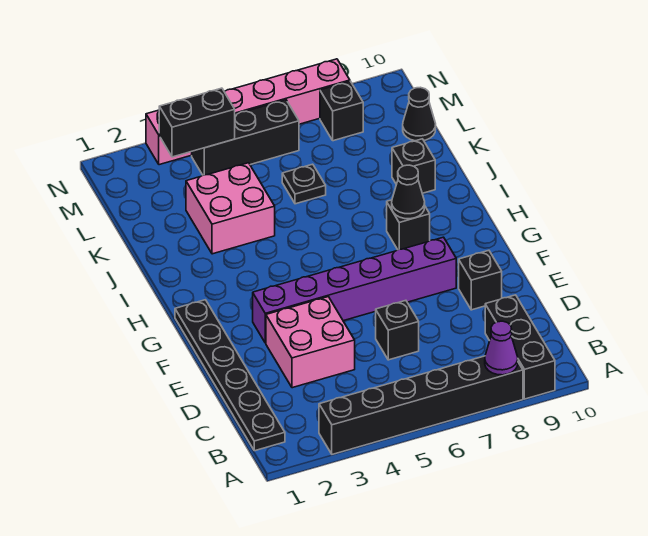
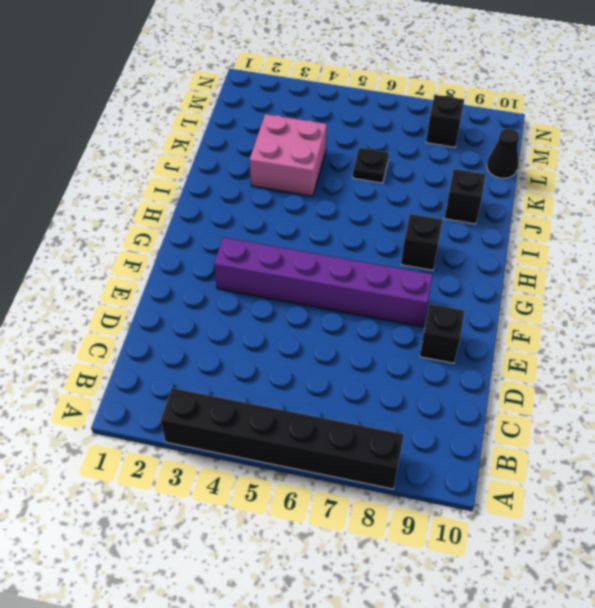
none -> black 1x3 brick [485,295,555,399]
none -> black 1x6 plate [175,300,285,451]
none -> pink 2x2 brick [266,297,355,388]

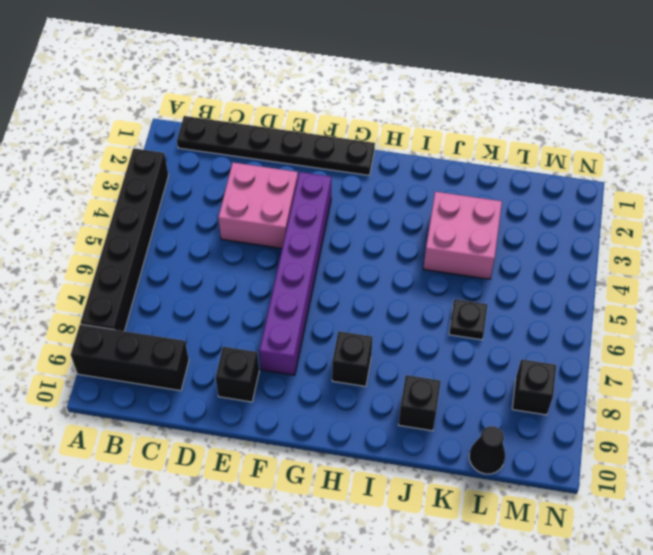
none -> black 1x1 brick [376,300,419,360]
none -> black 1x3 brick [192,100,299,175]
none -> pink 1x6 brick [146,59,350,165]

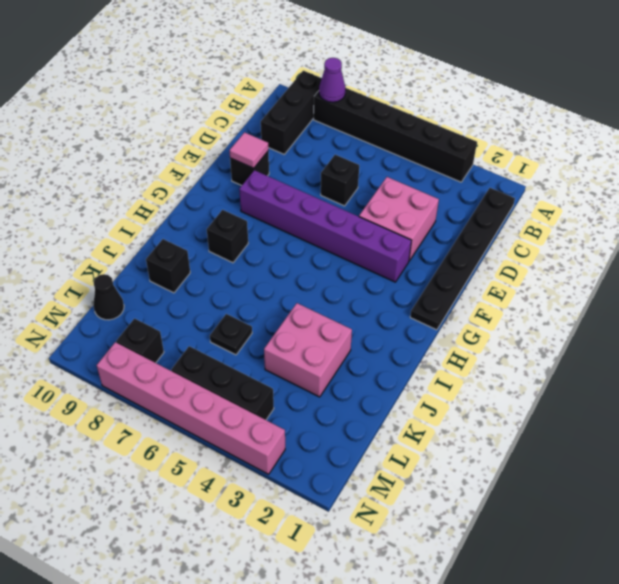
pink 1x1 tile [229,132,268,168] -> none
none -> black 1x1 cone [392,165,425,219]
none -> black 1x2 brick [159,88,235,157]

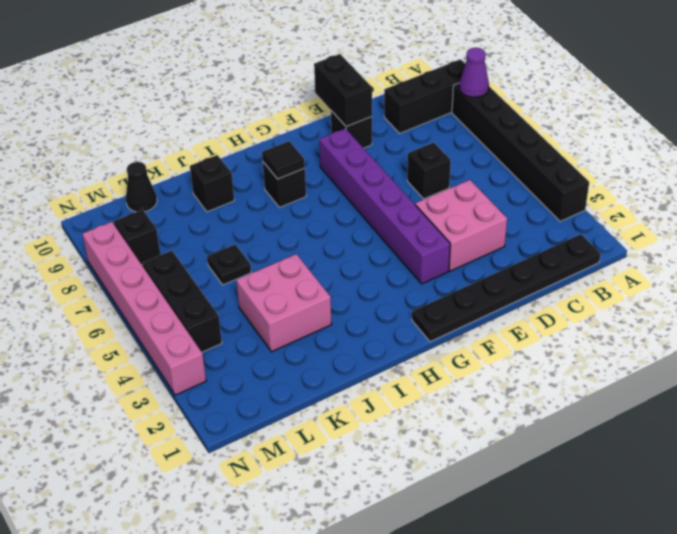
black 1x2 brick [314,54,372,127] -> black 1x2 brick moved to [159,88,235,157]
black 1x1 tile [262,141,305,179] -> black 1x1 cone [392,165,425,219]

